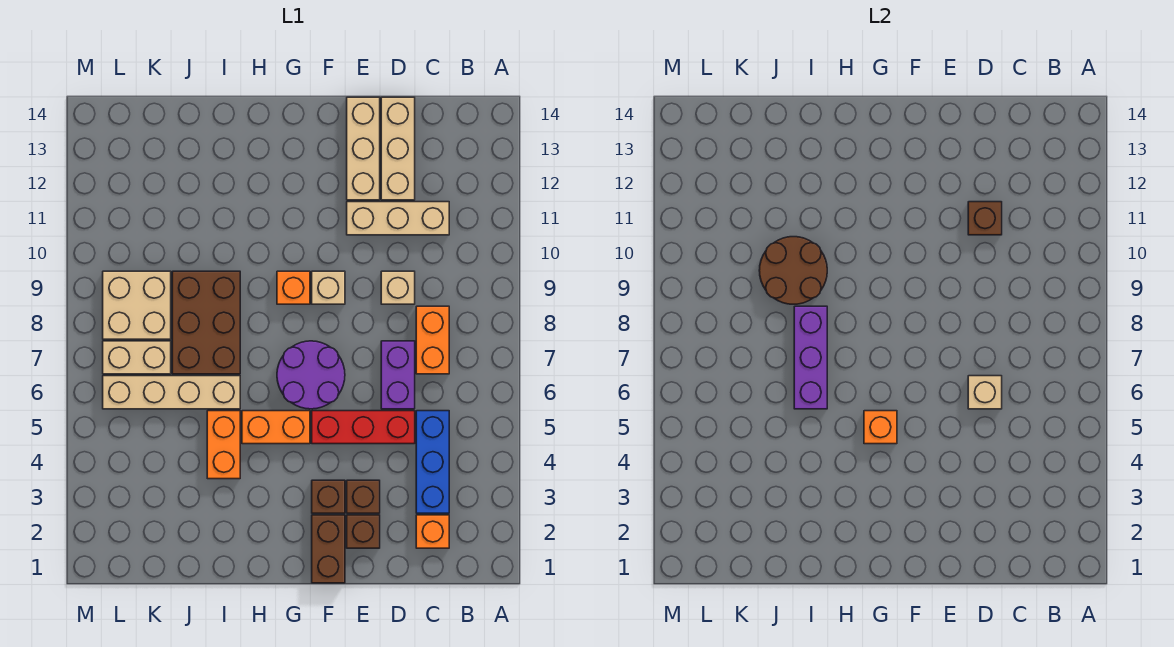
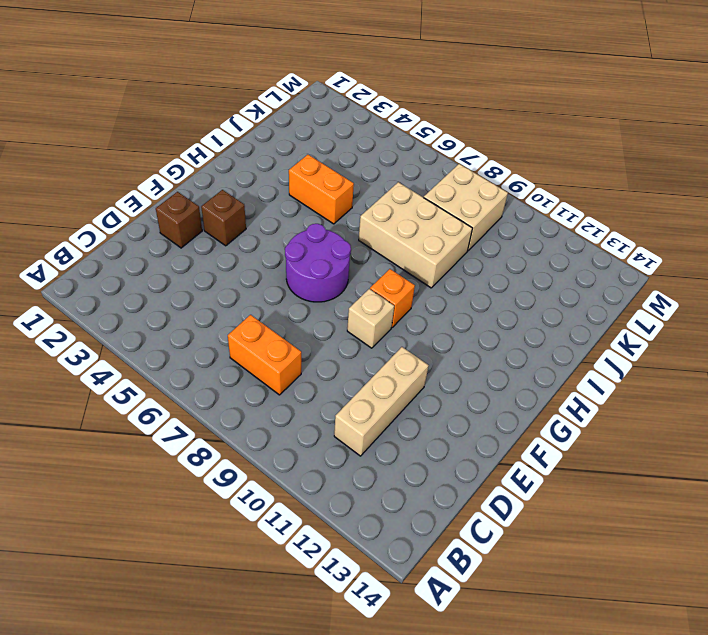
tan 2x3 brick [359,182,472,288] -> brown 2x3 brick [172,271,240,374]
none -> orange 1x1 brick [416,515,449,548]
none -> blue 1x3 brick [416,411,449,513]
none -> red 1x3 brick [312,411,415,444]

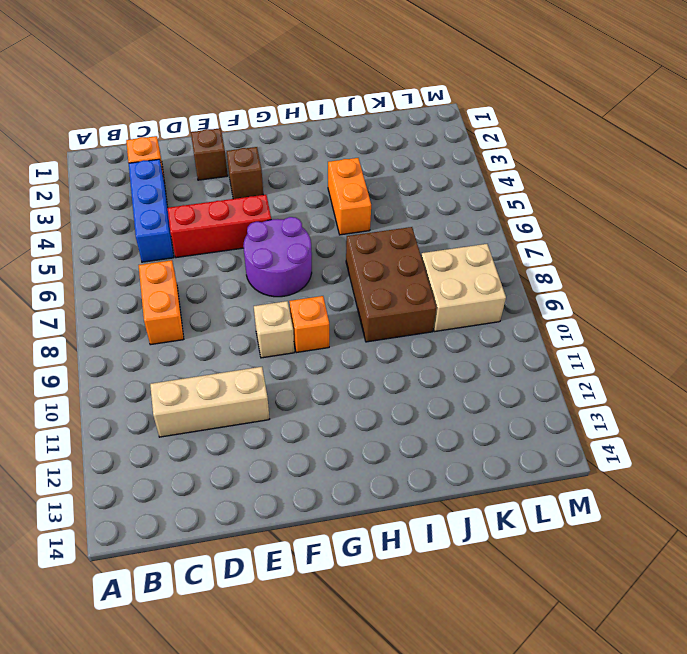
none -> purple 1x2 brick [381,341,415,409]
none -> tan 1x1 brick [381,271,415,304]
none -> tan 1x3 brick [381,97,415,200]

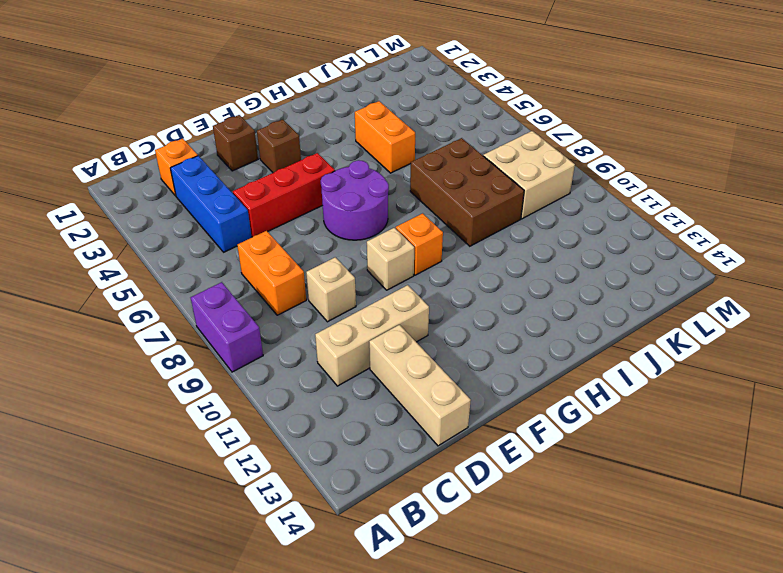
purple 1x2 brick [191,282,263,372] -> purple 1x2 brick moved to [381,341,415,409]
none -> brown 1x1 brick [347,480,380,513]
none -> tan 1x3 brick [347,97,380,200]
none -> brown 1x2 brick [312,515,345,583]

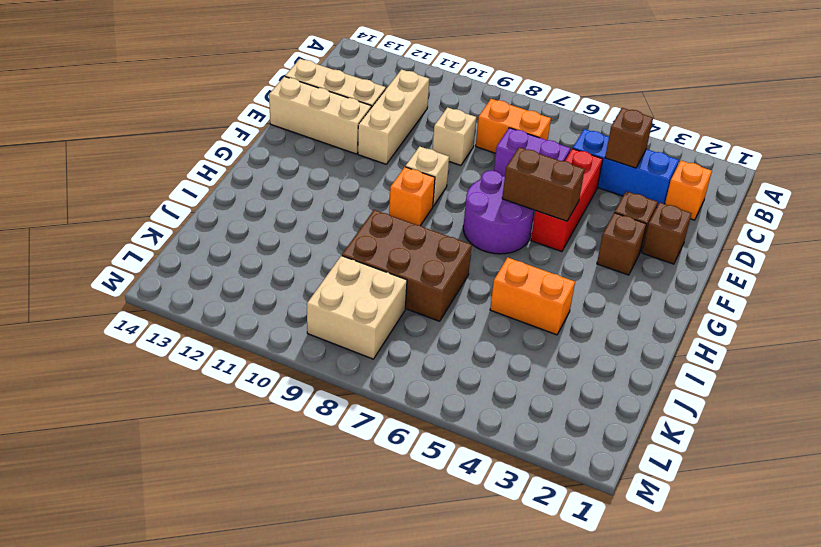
brown 1x1 brick [605,108,653,168] -> brown 1x1 brick moved to [968,202,1002,235]
brown 1x2 brick [502,147,585,221] -> brown 1x2 brick moved to [312,515,345,583]
none -> orange 1x2 brick [242,411,310,444]
none -> tan 1x4 brick [103,376,240,409]
none -> tan 1x2 brick [103,341,171,374]

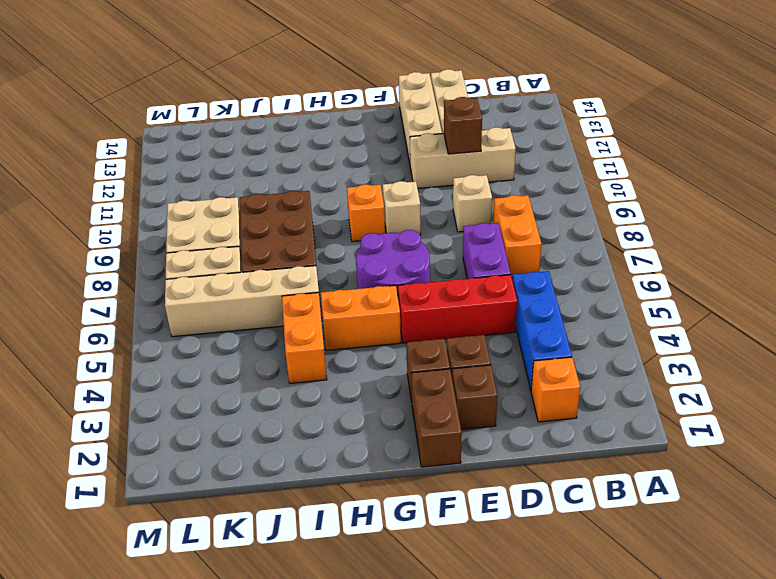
none -> tan 1x1 brick [968,376,1002,409]
none -> orange 1x1 brick [864,411,897,444]
none -> purple 1x3 brick [794,306,827,409]

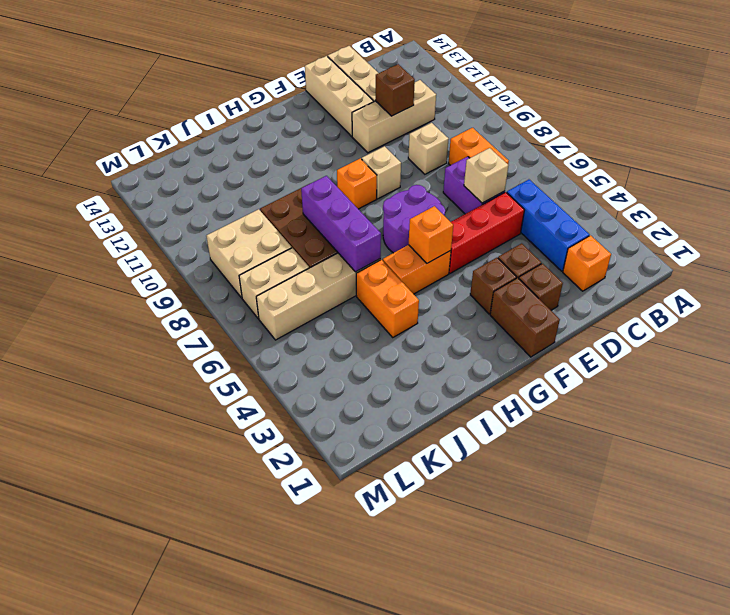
none -> brown 2x2 round brick [759,237,827,304]

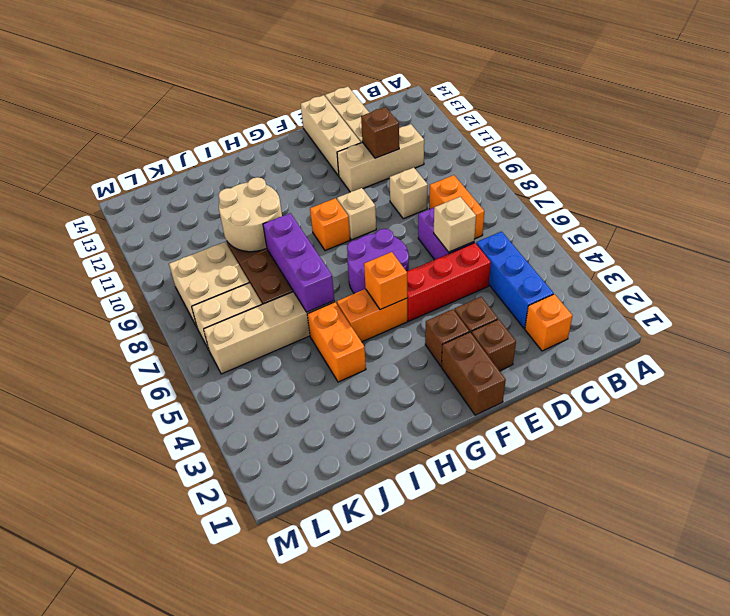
tan 2x2 round brick [218,177,282,252] -> brown 2x2 round brick [759,237,827,304]

